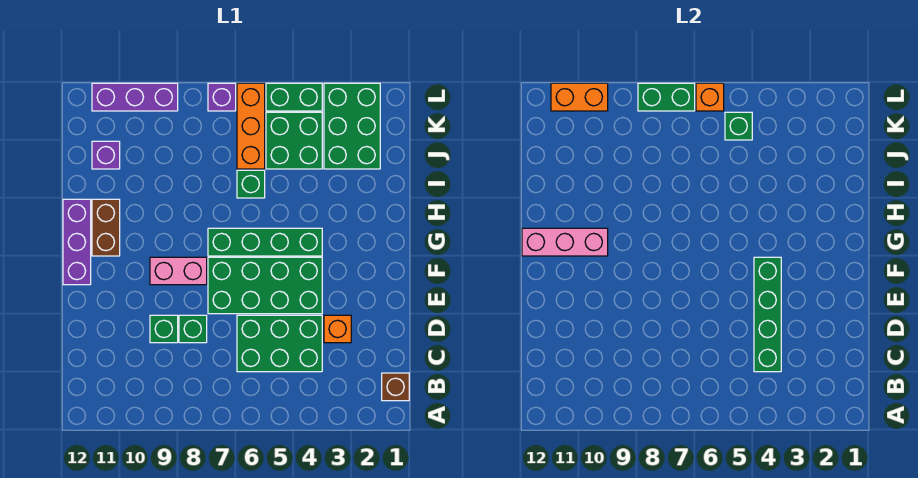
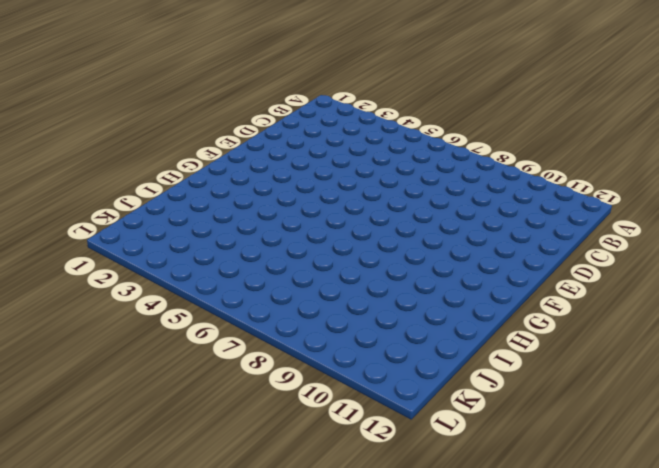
none -> brown 1x1 brick [382,373,409,401]
none -> green 2x3 brick [237,315,322,372]
none -> orange 1x1 brick [324,315,351,343]

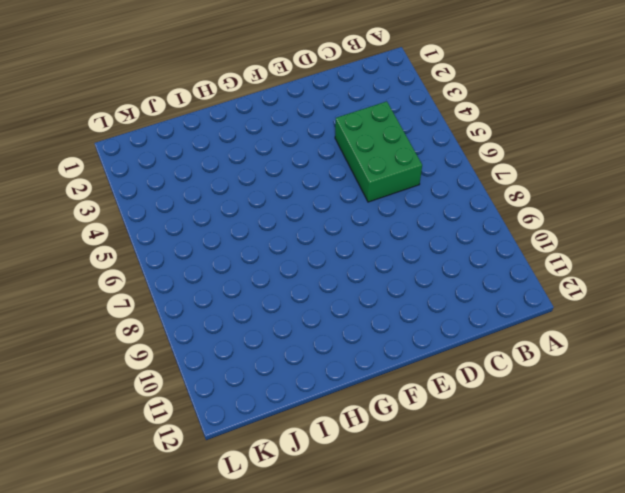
none -> brown 1x1 brick [382,373,409,401]
none -> orange 1x1 brick [324,315,351,343]
none -> green 1x1 brick [179,315,207,343]

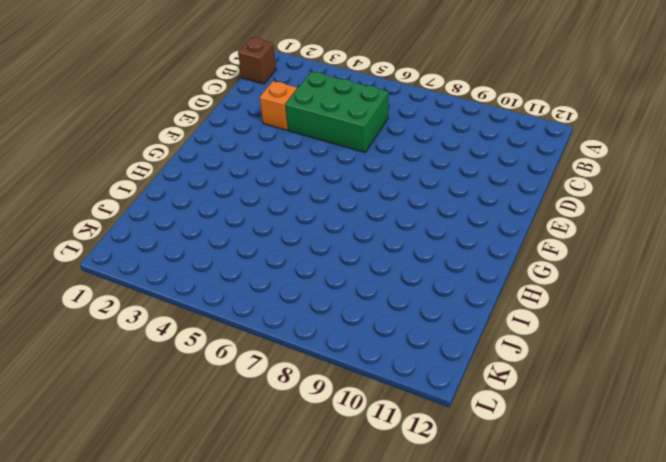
none -> green 1x1 brick [179,315,207,343]
none -> green 1x1 brick [150,315,178,343]
none -> green 2x4 brick [208,257,322,314]

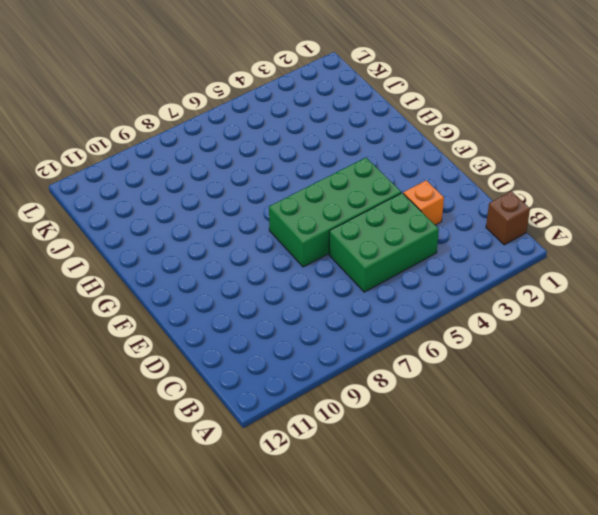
none -> green 1x1 brick [179,315,207,343]
none -> green 1x1 brick [150,315,178,343]
none -> pink 1x2 brick [150,257,207,285]

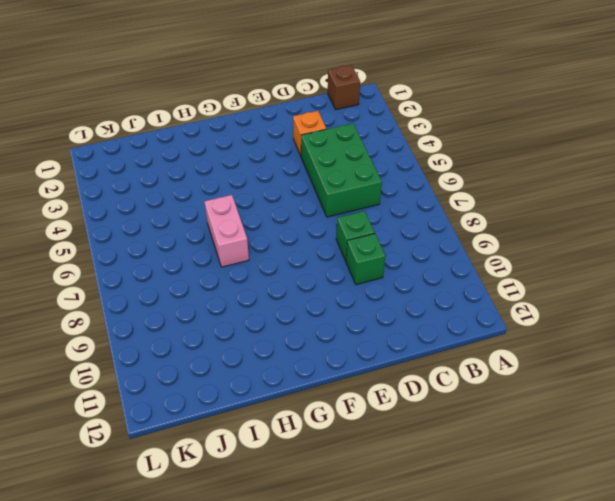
pink 1x2 brick [204,195,249,267] -> pink 1x2 brick moved to [150,257,207,285]
none -> green 2x4 brick [208,257,322,314]
none -> purple 1x3 brick [63,199,91,285]
none -> green 1x4 brick [208,228,322,256]

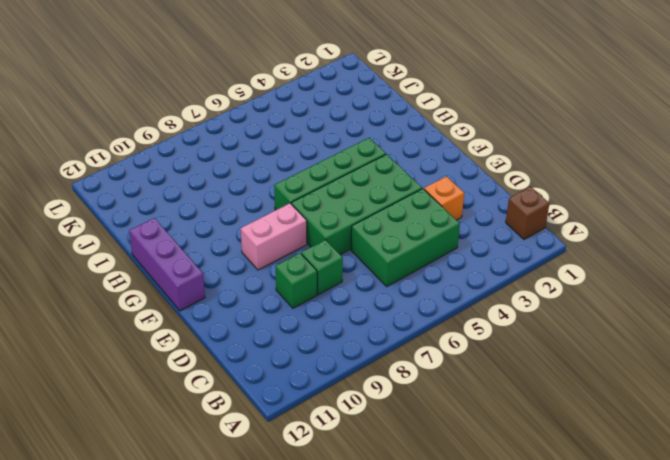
none -> brown 1x2 brick [92,199,120,256]
none -> green 1x1 brick [237,170,265,198]
none -> green 2x3 brick [324,83,380,169]

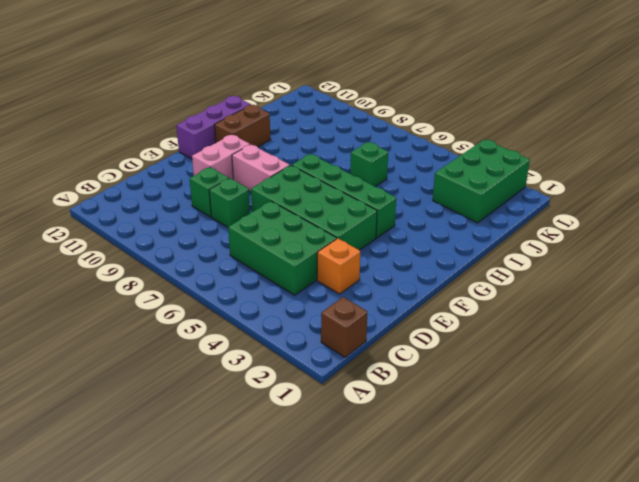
pink 1x2 brick [192,135,250,179] -> none
none -> green 2x2 brick [266,112,322,169]
none -> orange 1x3 brick [237,83,265,169]
none -> purple 1x1 brick [92,141,120,169]

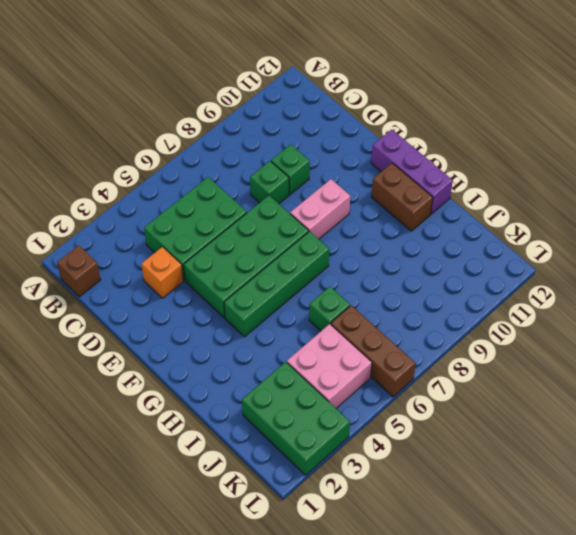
pink 2x2 brick [287,324,372,408] -> green 2x2 brick [266,112,322,169]
brown 1x3 brick [331,305,416,397] -> orange 1x3 brick [237,83,265,169]
none -> purple 1x1 brick [92,141,120,169]
none -> green 1x2 brick [266,83,322,111]
none -> purple 1x1 brick [208,83,236,111]

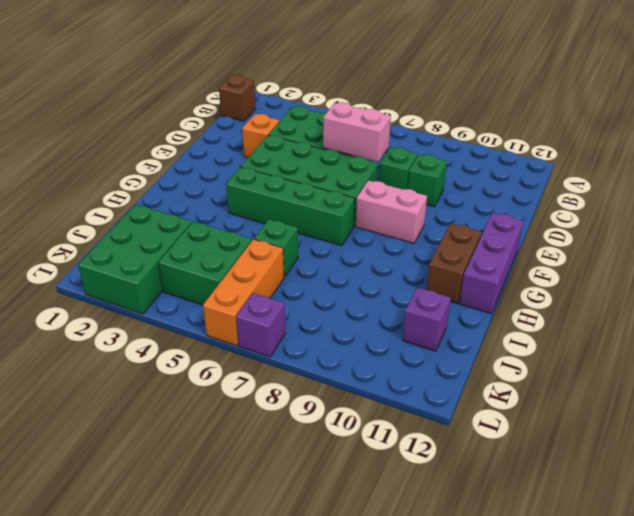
pink 1x2 brick [323,102,391,162] -> none
none -> green 1x2 brick [266,83,322,111]
none -> purple 1x3 brick [92,83,178,111]
none -> green 1x4 brick [754,257,781,372]

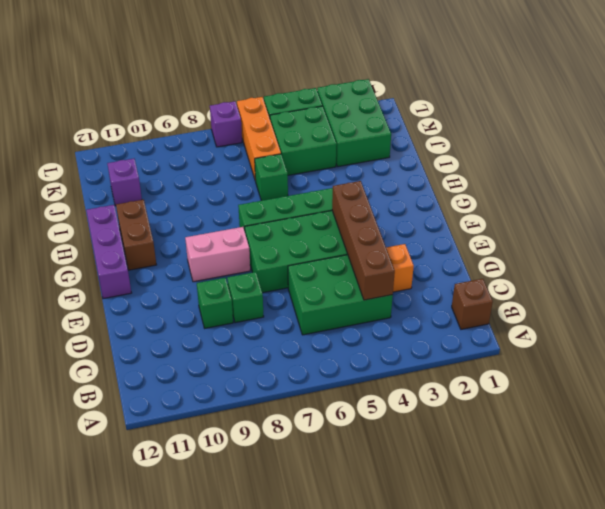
brown 1x4 brick [332,181,395,300] -> green 1x4 brick [754,257,781,372]
none -> purple 1x3 brick [92,83,178,111]
none -> pink 1x3 brick [522,228,608,256]
none -> green 1x1 brick [725,112,752,140]

